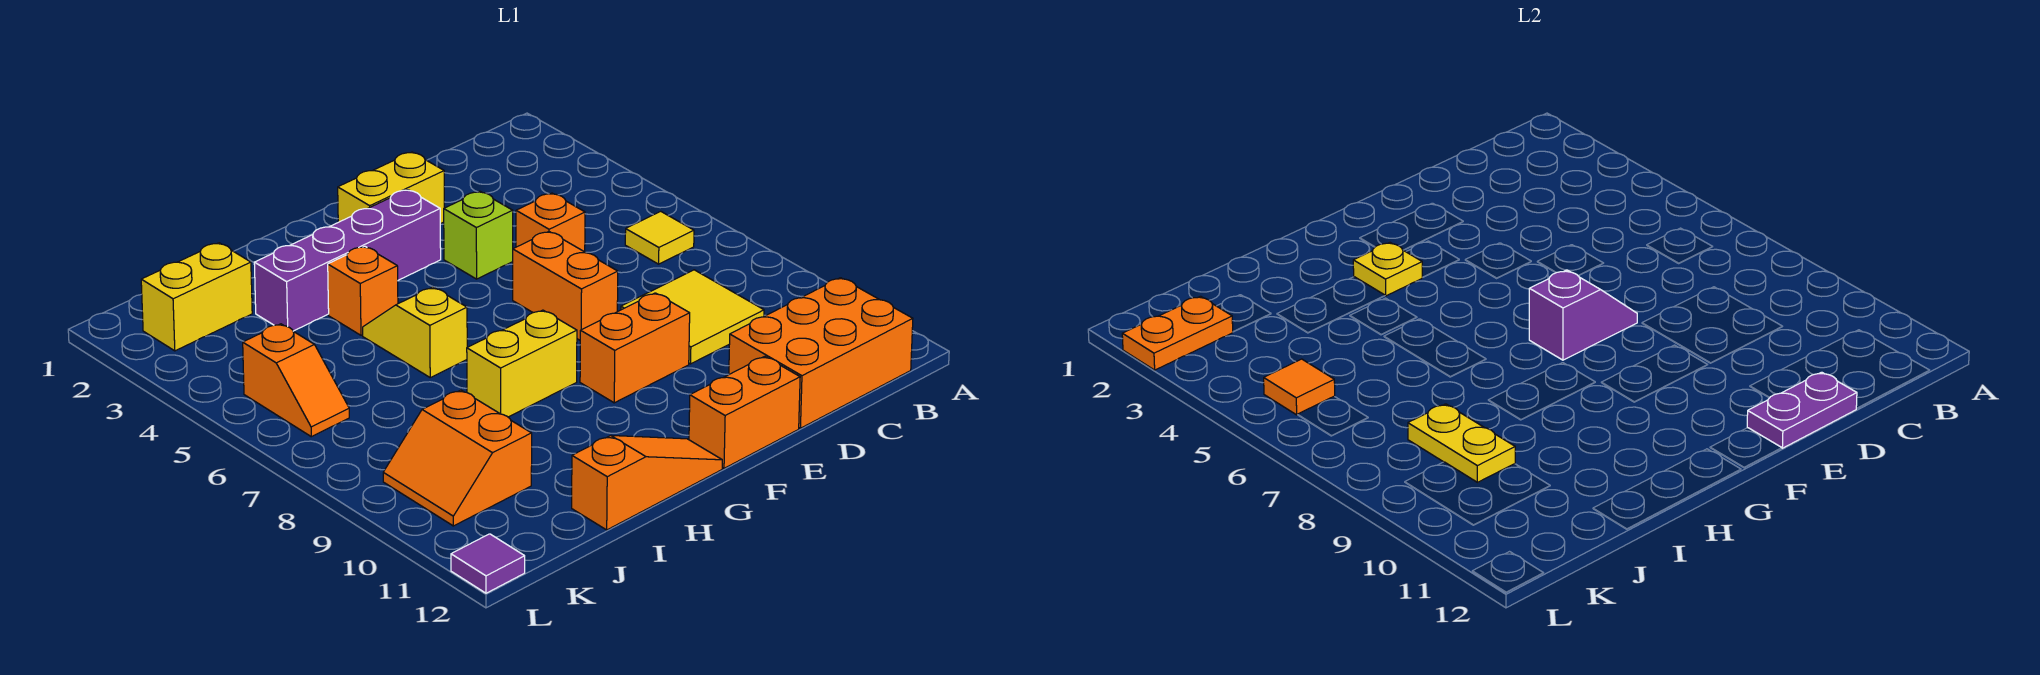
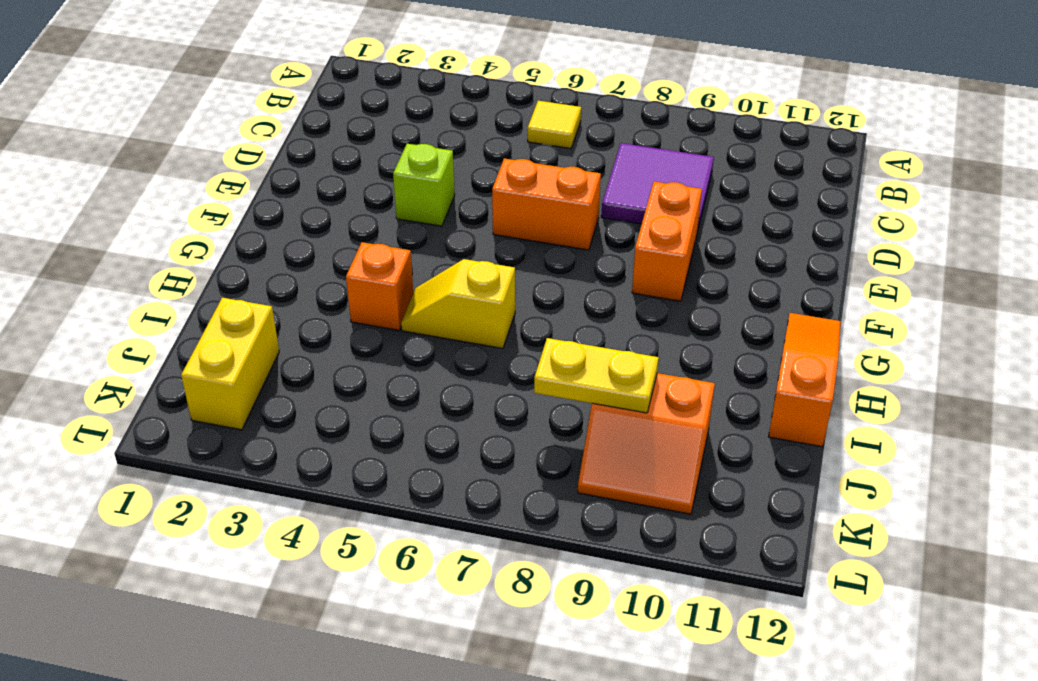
purple 2x2 tile [601,143,714,232] -> yellow 2x2 tile [621,270,764,364]
none -> orange 2x3 brick [729,278,913,428]
none -> orange 1x1 brick [516,193,585,252]
none -> yellow 1x2 brick [338,152,444,224]

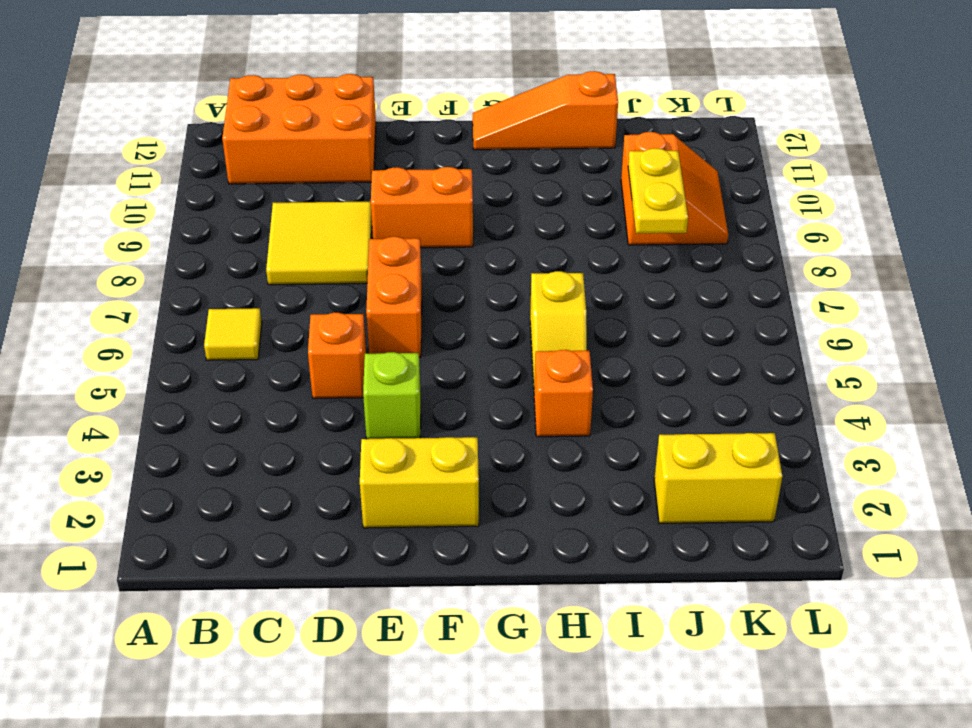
none -> orange 1x2 brick [689,356,800,468]
none -> purple 1x4 brick [254,190,441,331]
none -> yellow 1x2 brick [467,310,577,417]

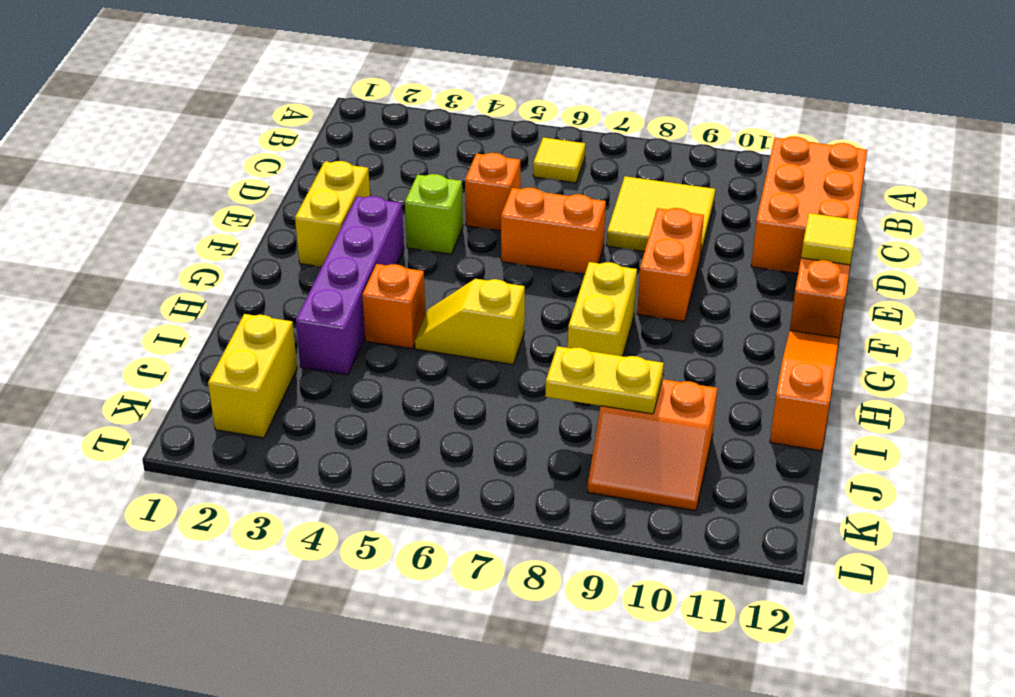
yellow 1x1 tile [801,213,857,265] -> purple 1x2 plate [1747,372,1857,448]
none -> orange 1x2 slope [243,324,349,437]
none -> purple 1x1 tile [451,534,525,593]
none -> purple 1x2 slope [1529,270,1637,360]

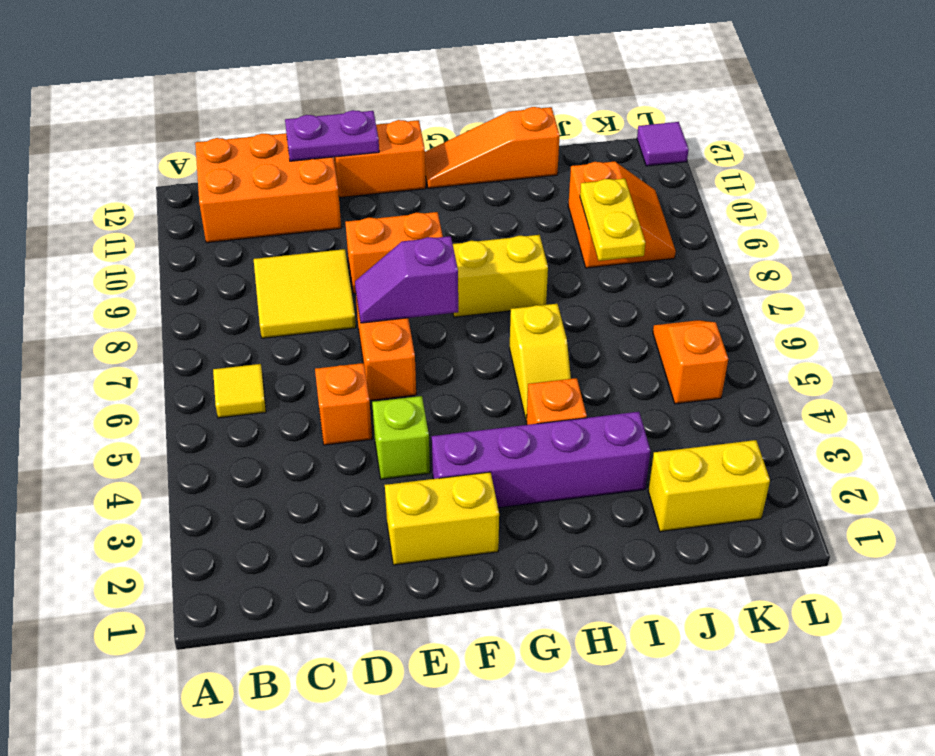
none -> yellow 1x1 plate [1353,243,1422,296]
none -> orange 1x2 plate [1122,296,1233,370]
none -> orange 1x1 tile [1264,359,1335,415]

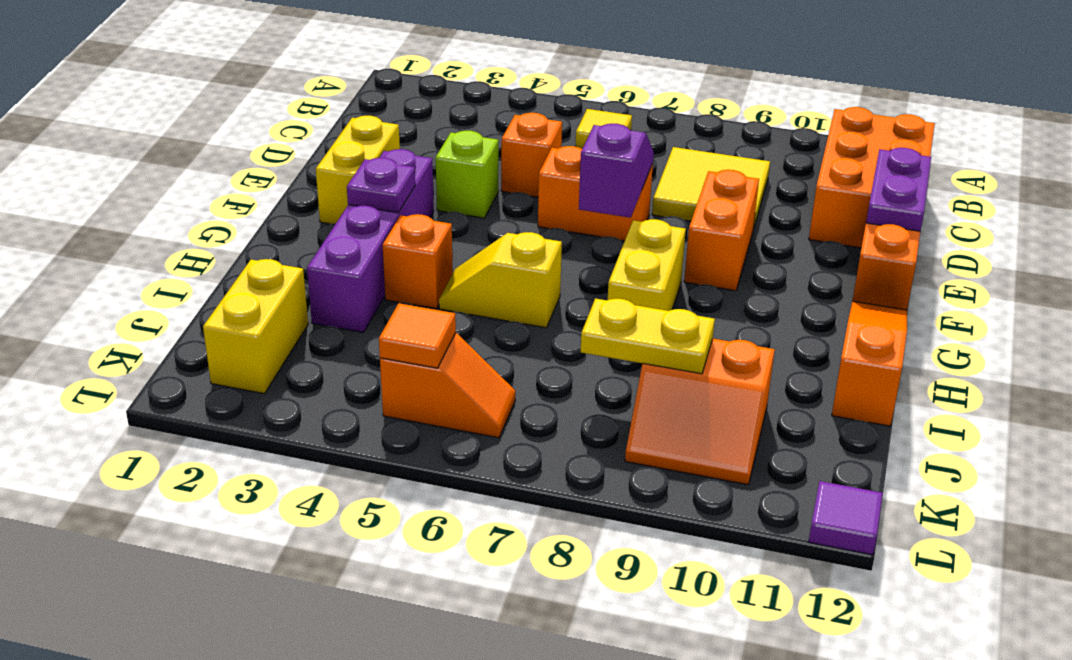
purple 1x1 plate [347,158,415,213] -> yellow 1x1 plate [1353,243,1422,296]
none -> orange 1x2 plate [1122,296,1233,370]

